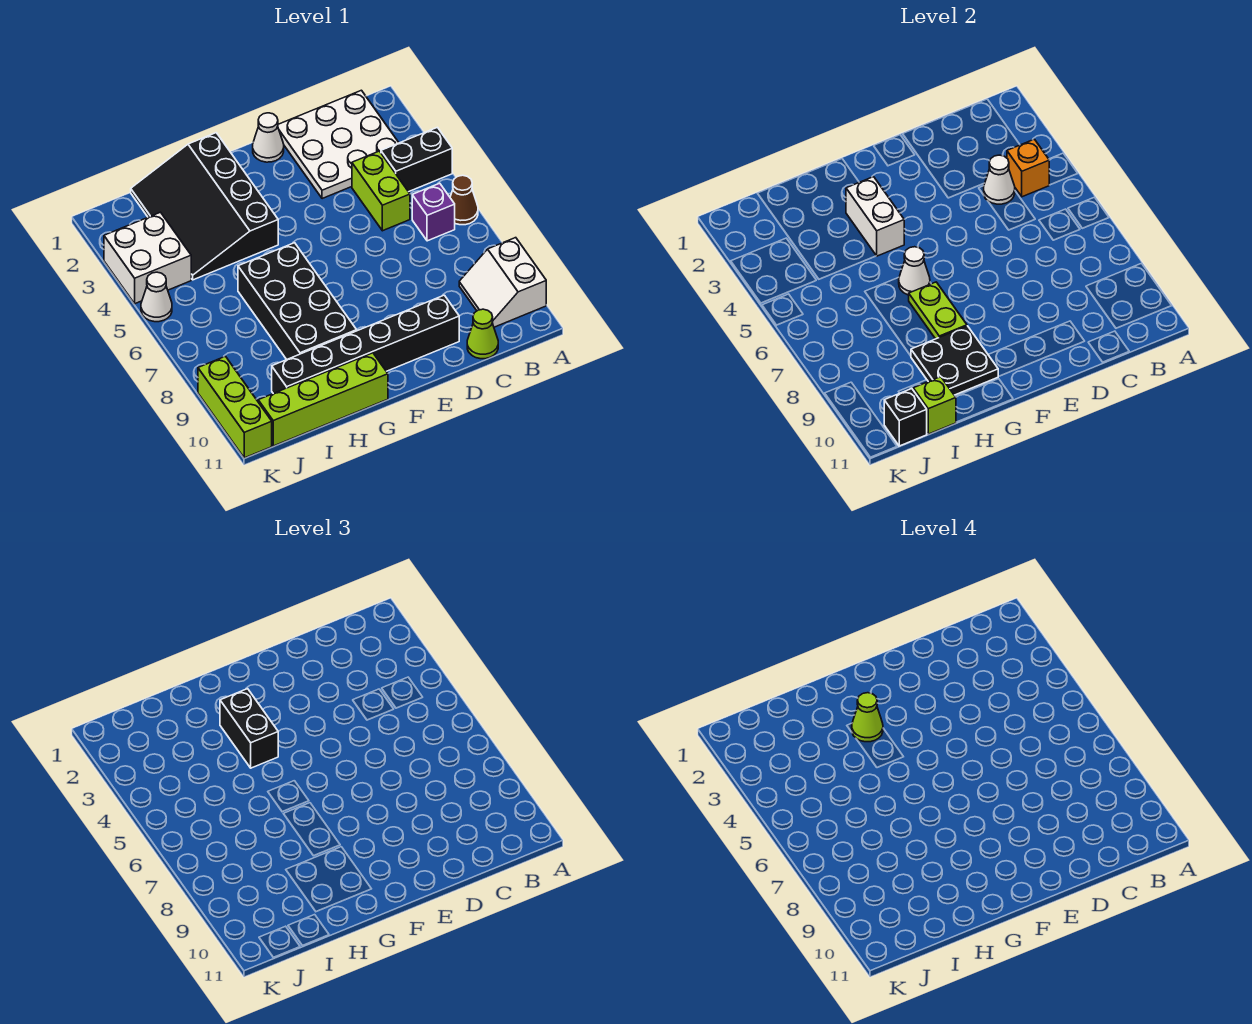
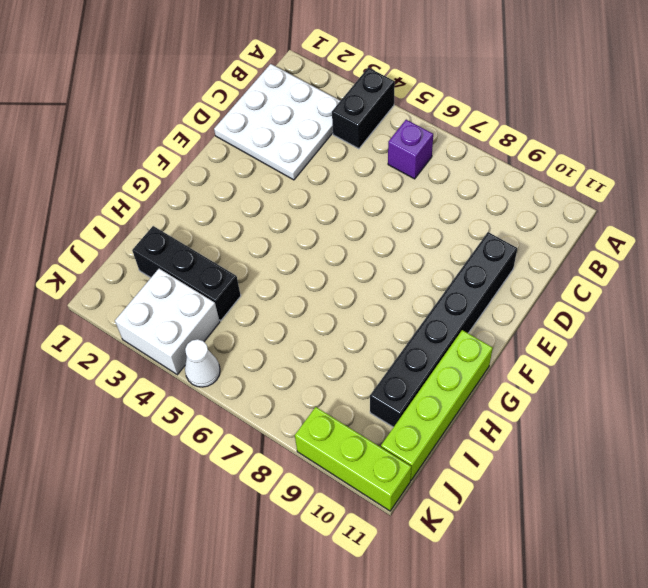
black 1x3 brick [132,226,241,321] -> black 3x4 slope [131,133,278,280]
none -> brown 1x1 cone [450,175,478,225]
none -> white 2x2 slope [459,238,546,327]
none -> lime 1x2 brick [352,151,410,231]

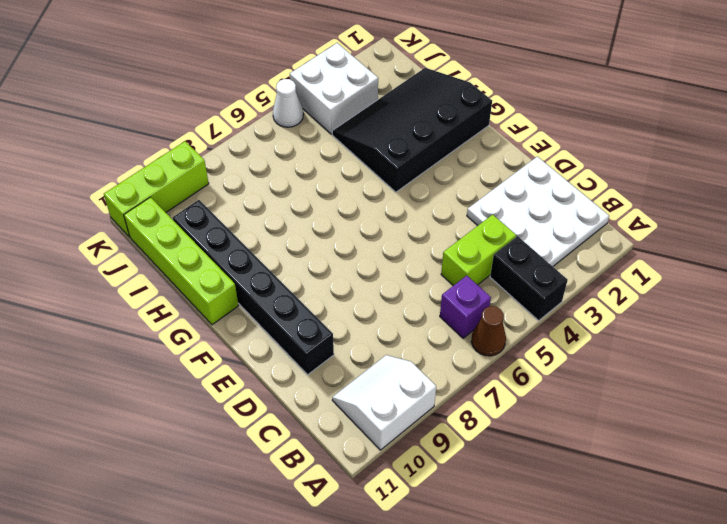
none -> lime 1x1 cone [467,309,498,359]
none -> white 1x1 cone [253,113,284,162]
none -> black 2x4 brick [238,243,357,360]

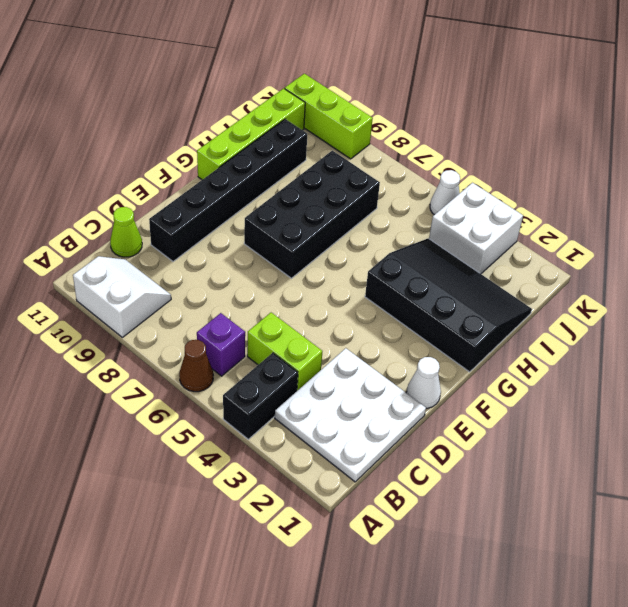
black 2x4 brick [244,151,380,278] -> black 2x4 brick turned to [238,243,357,360]
none -> orange 1x1 brick [1007,139,1049,197]
none -> white 1x1 cone [984,155,1015,204]
none -> white 1x2 brick [846,177,904,256]

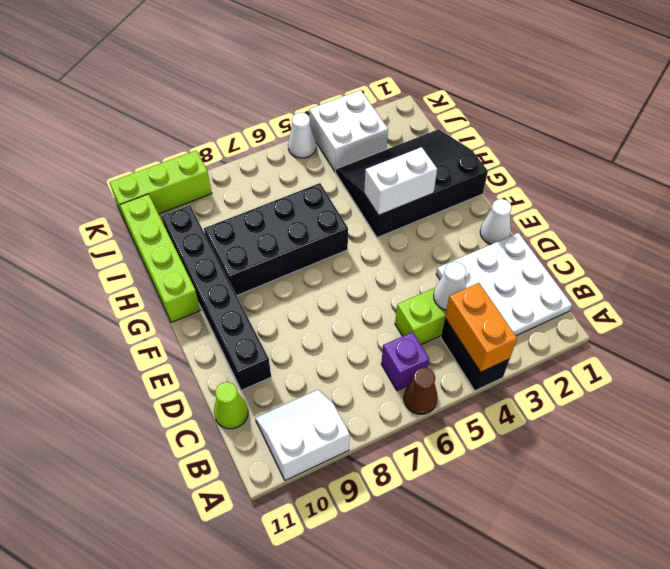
orange 1x2 brick [445,283,517,372] -> orange 1x1 brick [1007,139,1049,197]
none -> white 1x1 cone [899,247,930,295]
none -> lime 1x2 plate [909,282,967,339]
none -> black 2x2 plate [911,326,999,395]

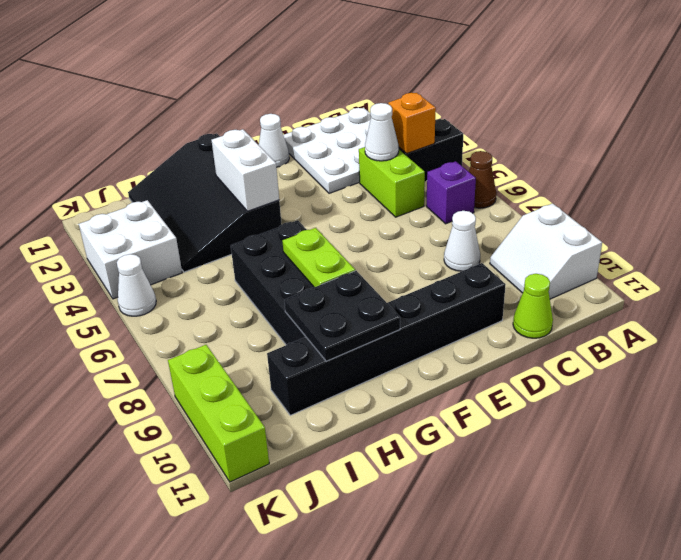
white 1x1 cone [444,211,480,271] -> white 1x1 cone moved to [899,247,930,295]
none -> lime 1x4 brick [258,353,388,446]
none -> lime 1x1 brick [913,377,956,434]
none -> black 1x1 brick [884,389,927,446]

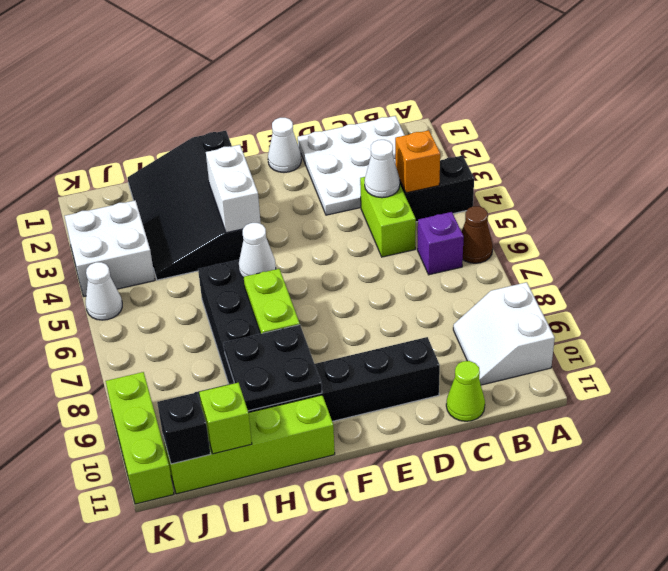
none -> black 1x2 brick [220,689,278,768]
none -> lime 1x1 cone [852,693,883,742]

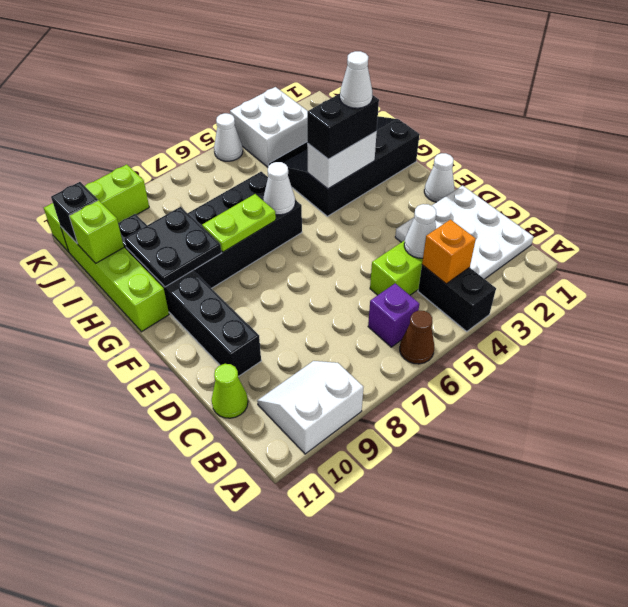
white 1x1 cone [340,51,373,108] -> lime 1x1 cone [852,693,883,742]

